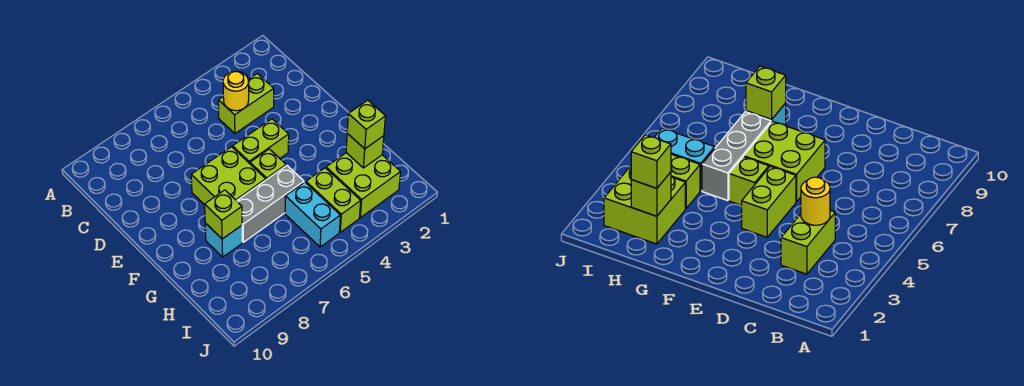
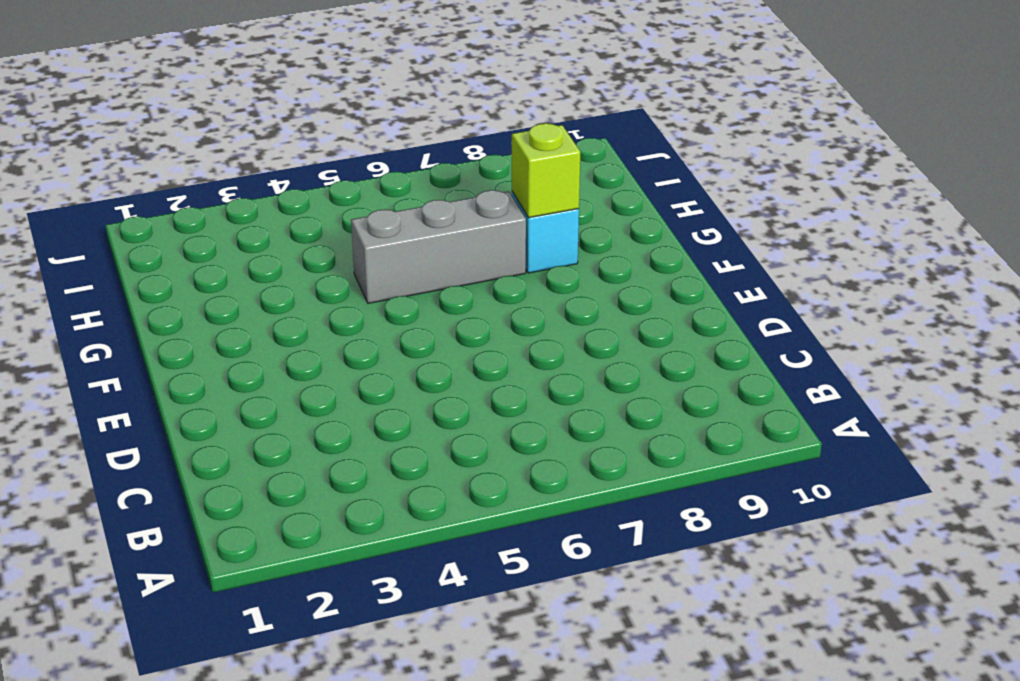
none -> lime 1x2 brick [218,74,274,133]
none -> lime 1x2 brick [232,119,289,164]
none -> lime 2x2 brick [191,147,266,205]

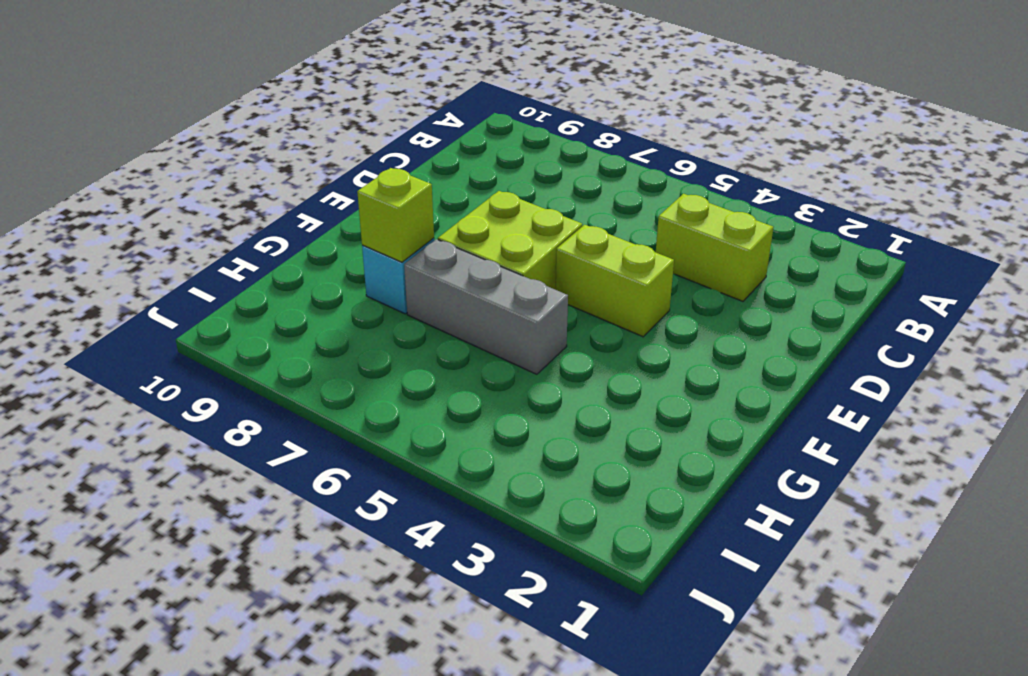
none -> lime 1x1 brick [250,149,286,180]
none -> lime 2x2 brick [326,153,401,218]
none -> lime 1x2 brick [306,168,361,232]

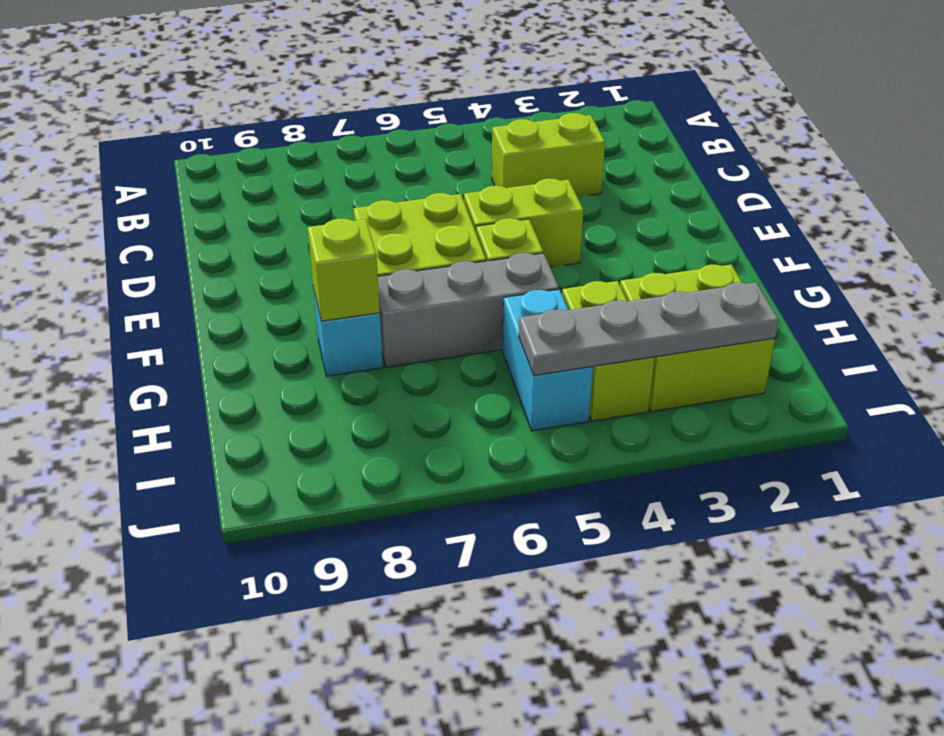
grey 1x4 plate [519,282,779,375] -> none
none -> yellow 1x1 round brick [223,71,249,111]
none -> lime 1x1 brick [346,134,384,168]
none -> lime 1x1 brick [347,100,385,149]

